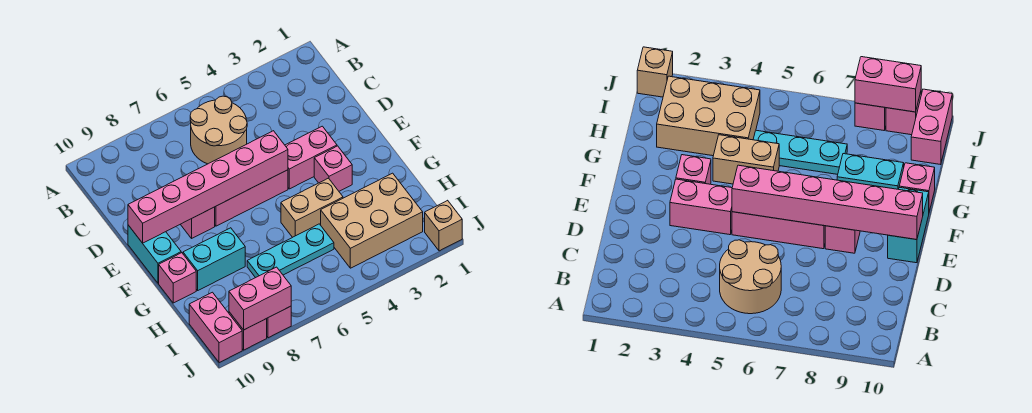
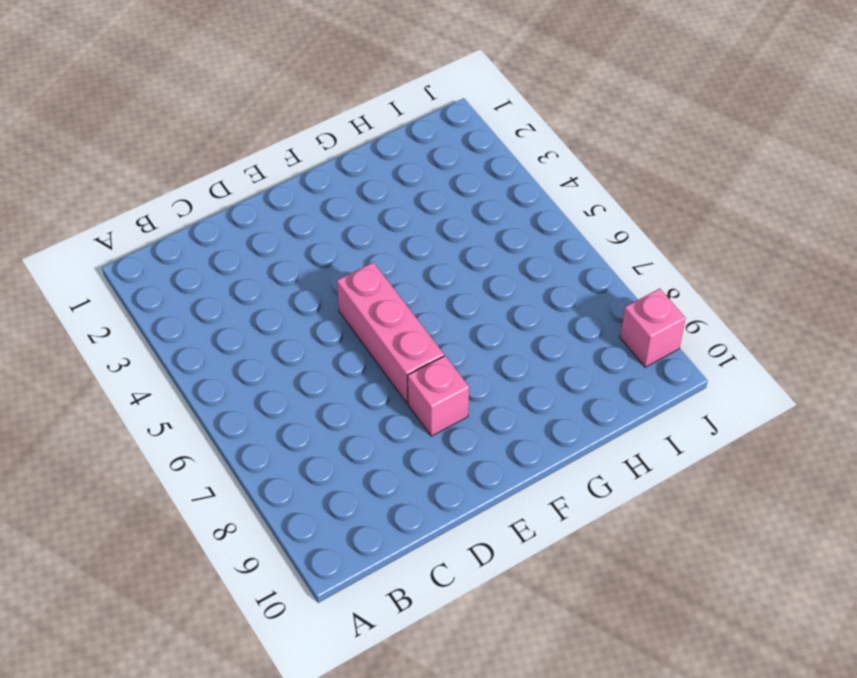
none -> tan 2x2 round brick [190,96,247,164]
none -> pink 1x2 brick [285,126,337,189]
none -> cyan 1x2 brick [128,225,181,283]

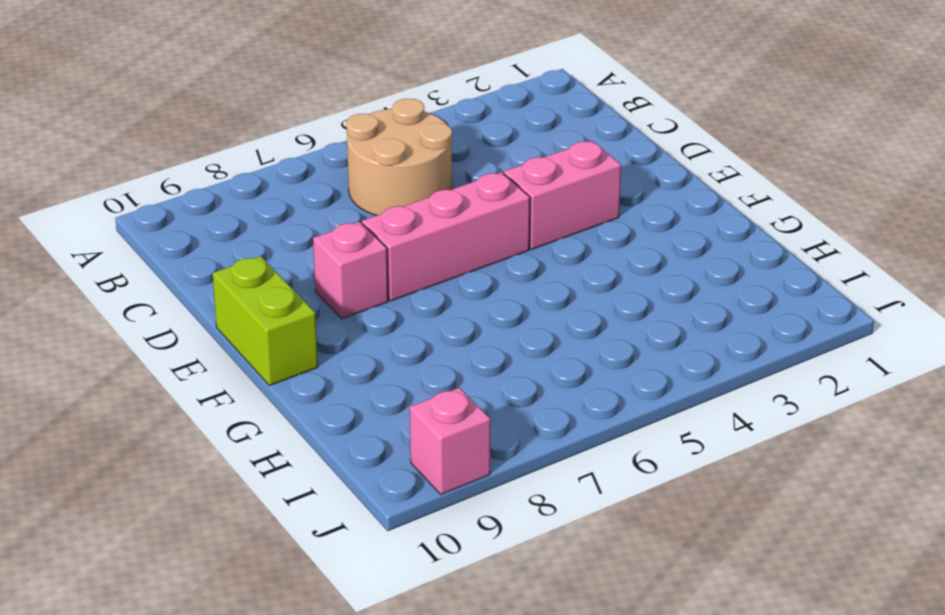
lime 1x2 brick [213,256,318,385] -> cyan 1x2 brick [128,225,181,283]
none -> pink 1x1 brick [314,146,352,191]
none -> tan 1x2 brick [281,178,343,237]
none -> cyan 1x2 brick [183,228,245,290]

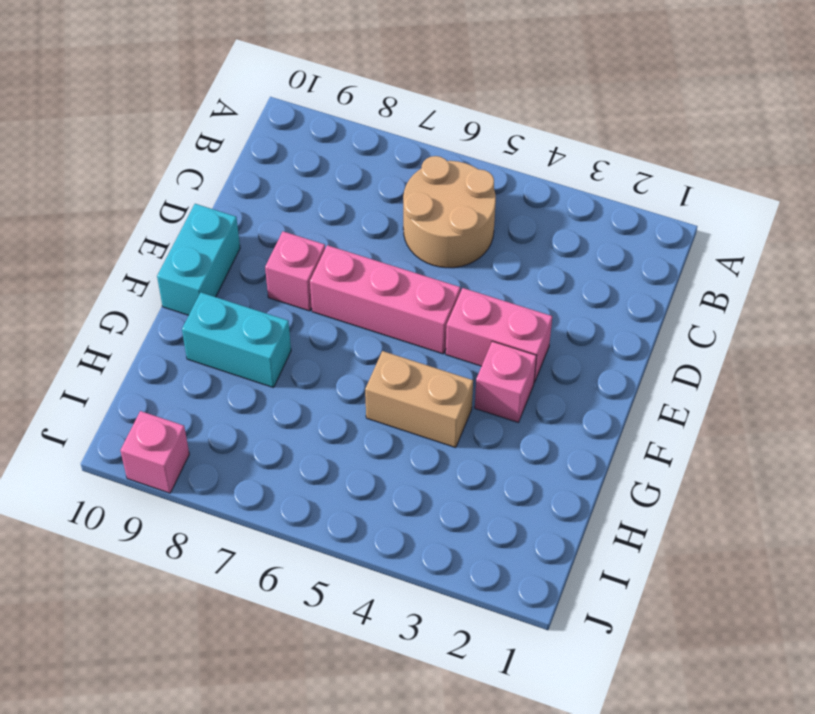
none -> pink 1x1 brick [159,253,196,303]
none -> tan 2x3 brick [321,173,423,268]
none -> cyan 1x3 plate [247,224,334,278]

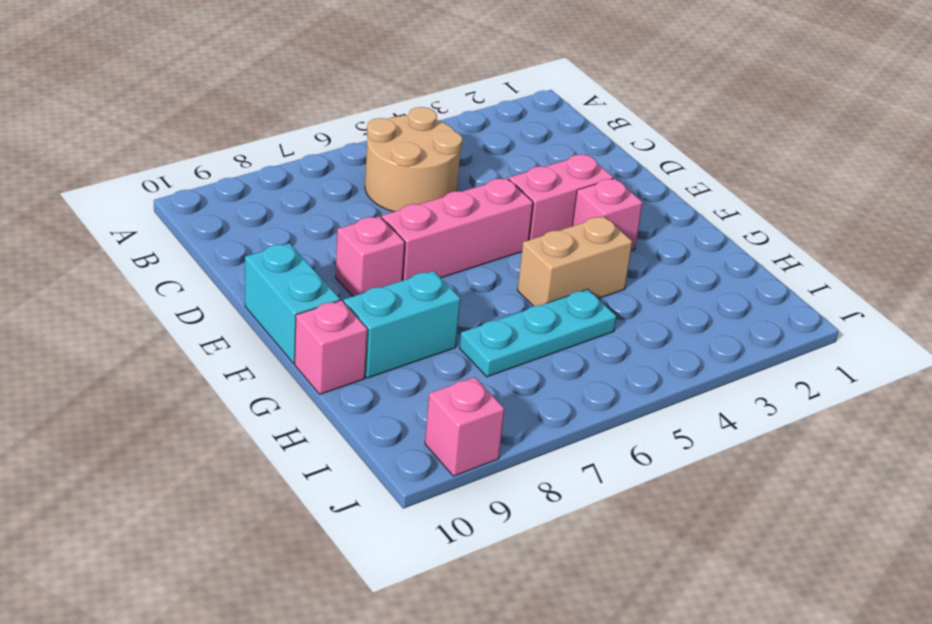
none -> tan 2x3 brick [321,173,423,268]
none -> pink 1x2 brick [189,292,242,363]
none -> tan 1x1 brick [425,200,462,251]

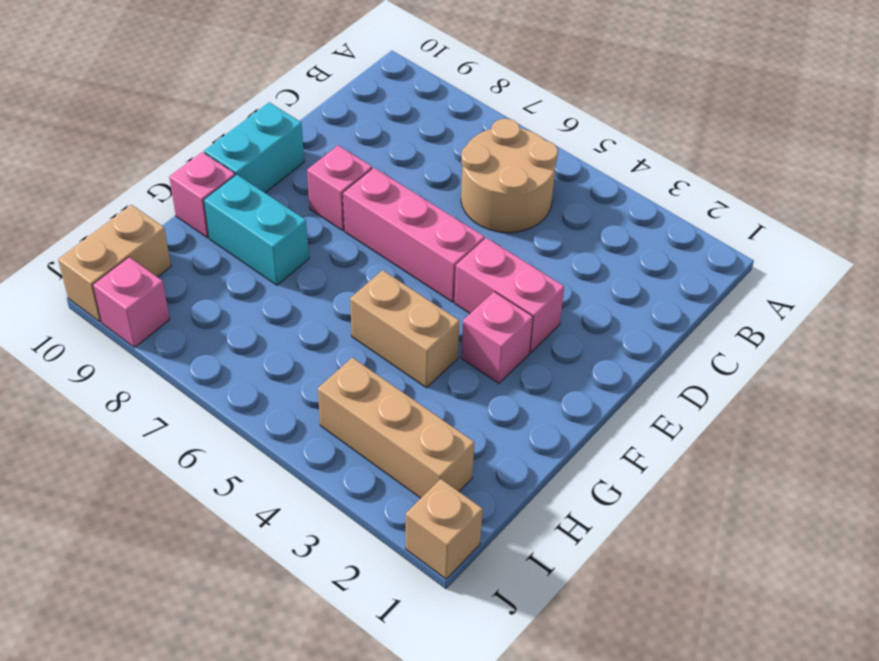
tan 1x3 brick [318,358,474,498] -> tan 2x3 brick [321,173,423,268]
tan 1x2 brick [58,205,171,322] -> pink 1x2 brick [189,292,242,363]
none -> cyan 1x3 plate [247,224,334,278]
none -> pink 1x1 brick [267,306,291,338]
none -> pink 1x6 brick [128,131,288,243]

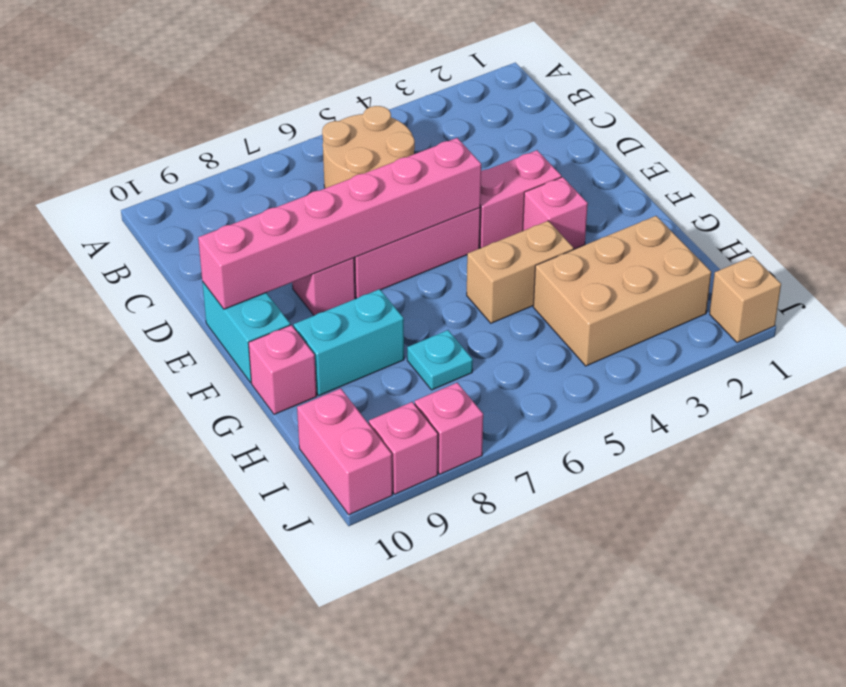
cyan 1x1 plate [407,330,473,390] -> cyan 1x3 plate [247,224,334,278]
none -> pink 1x2 brick [229,267,291,330]

